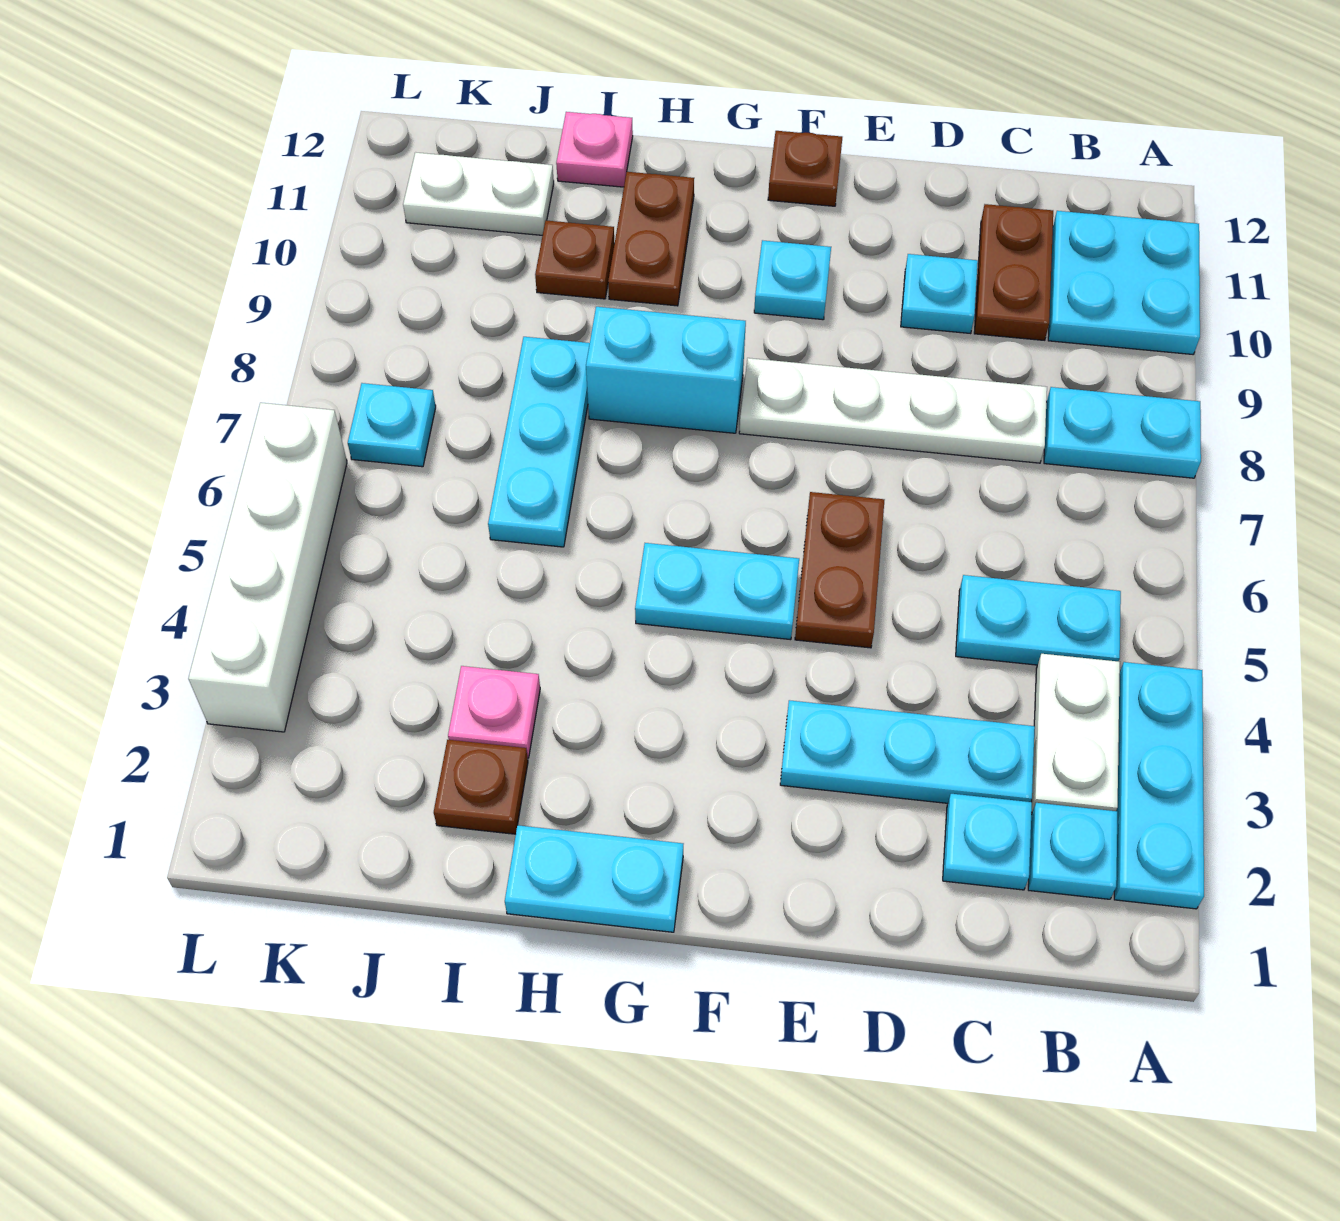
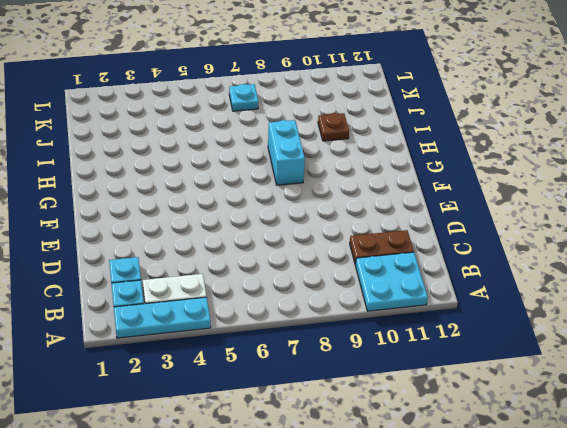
none -> cyan 1x2 plate [1044,387,1201,478]
none -> cyan 1x2 plate [956,575,1121,665]
none -> cyan 1x3 plate [780,700,1035,803]

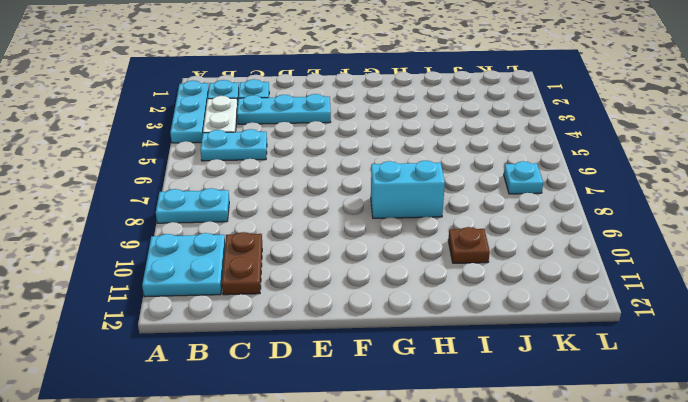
none -> white 1x4 plate [739,358,1047,463]
none -> cyan 1x1 plate [901,254,978,334]
none -> brown 1x2 plate [795,492,884,648]

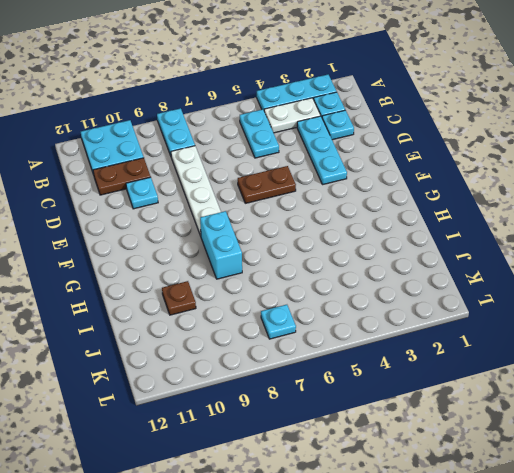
none -> cyan 1x2 plate [635,543,799,640]
none -> cyan 1x1 plate [754,240,831,320]
none -> brown 1x1 plate [768,131,842,206]

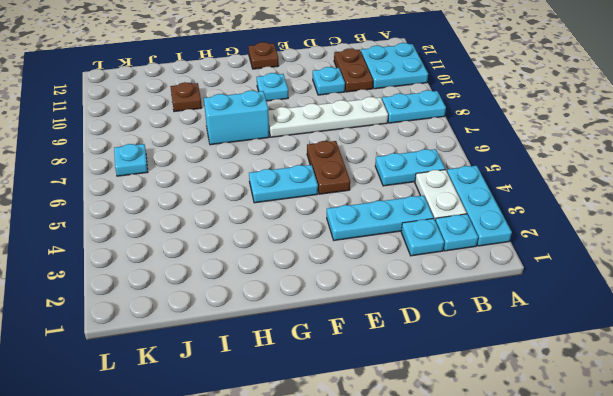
none -> cyan 1x2 plate [505,825,683,932]
none -> brown 1x2 plate [608,172,694,306]
none -> brown 1x1 plate [434,740,528,834]

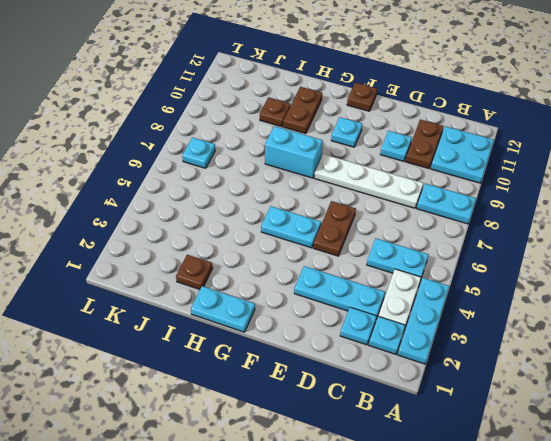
none -> pink 1x1 plate [448,666,540,758]
none -> cyan 1x3 plate [488,337,590,547]
none -> pink 1x1 plate [556,112,633,187]

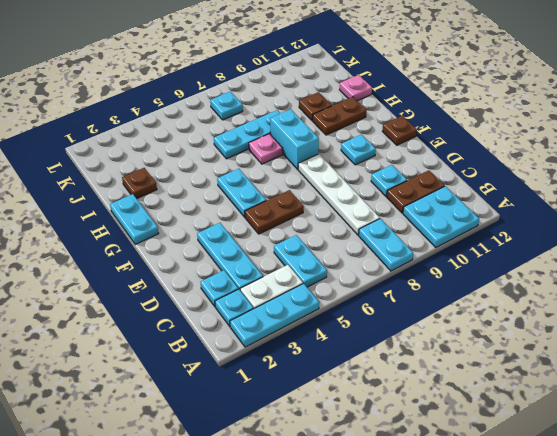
pink 1x1 plate [249,134,283,164] -> pink 1x1 plate moved to [448,666,540,758]
none -> white 1x2 plate [403,152,554,235]
none -> white 1x4 brick [188,403,347,732]

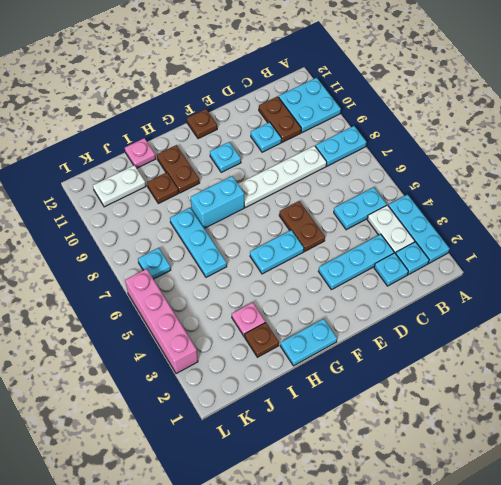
pink 1x4 brick [125,269,198,374] -> white 1x4 brick [188,403,347,732]

